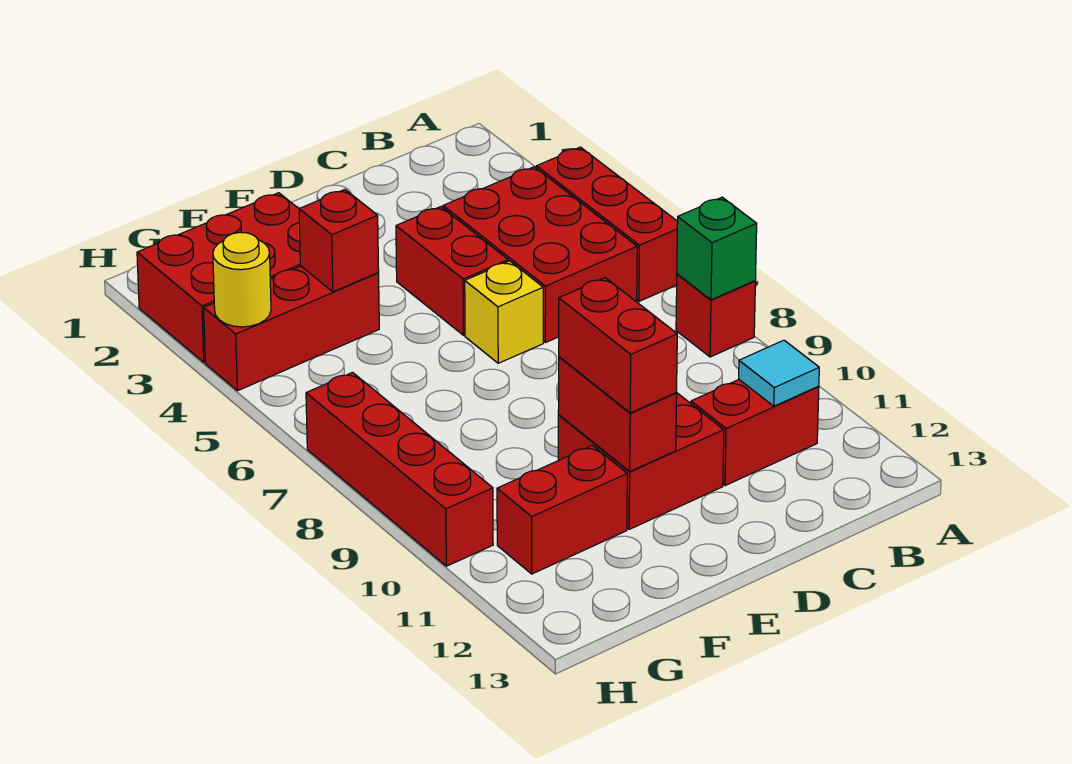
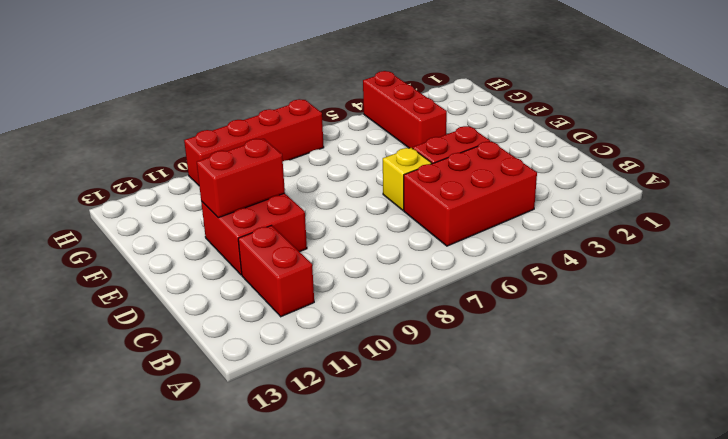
none -> red 1x3 brick [536,147,678,301]
none -> red 1x1 brick [676,274,755,357]
none -> red 2x3 brick [137,193,300,362]

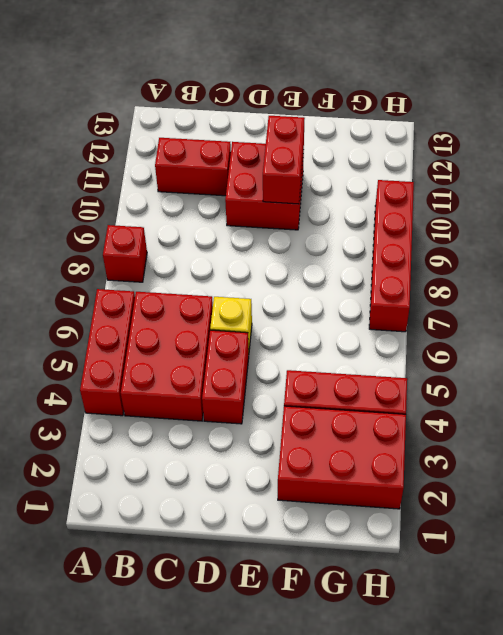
none -> red 1x2 brick [497,445,627,574]
none -> green 1x1 brick [677,197,757,300]
none -> cyan 1x1 tile [739,340,819,406]

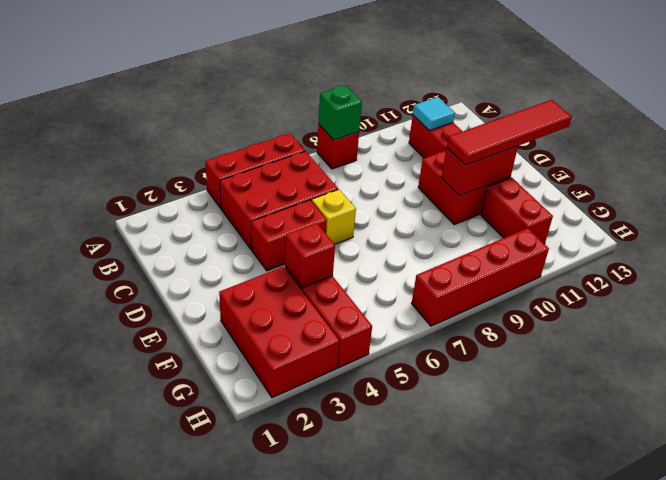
red 1x4 tile [447,100,572,165] -> red 1x2 brick [559,278,677,413]
none -> yellow 1x1 round brick [213,232,271,327]

